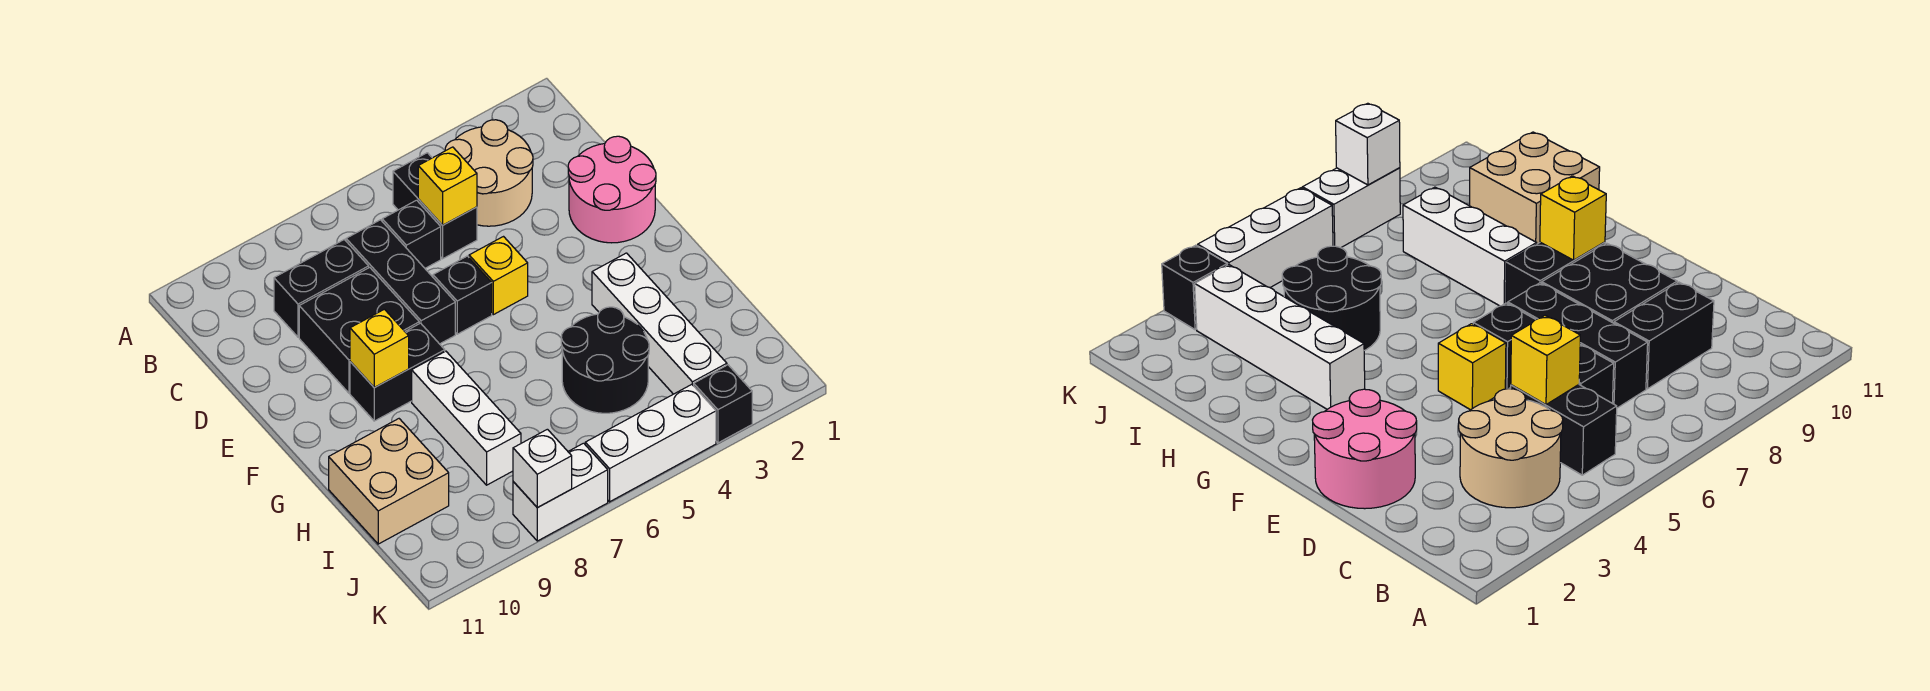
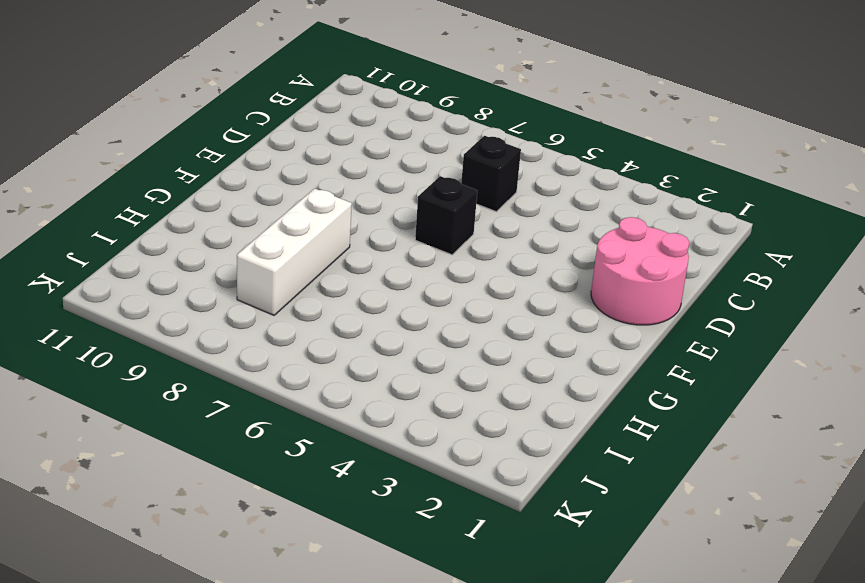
none -> tan 2x2 round brick [445,120,533,226]
none -> black 1x2 brick [393,153,477,259]
none -> black 1x3 brick [346,220,455,344]

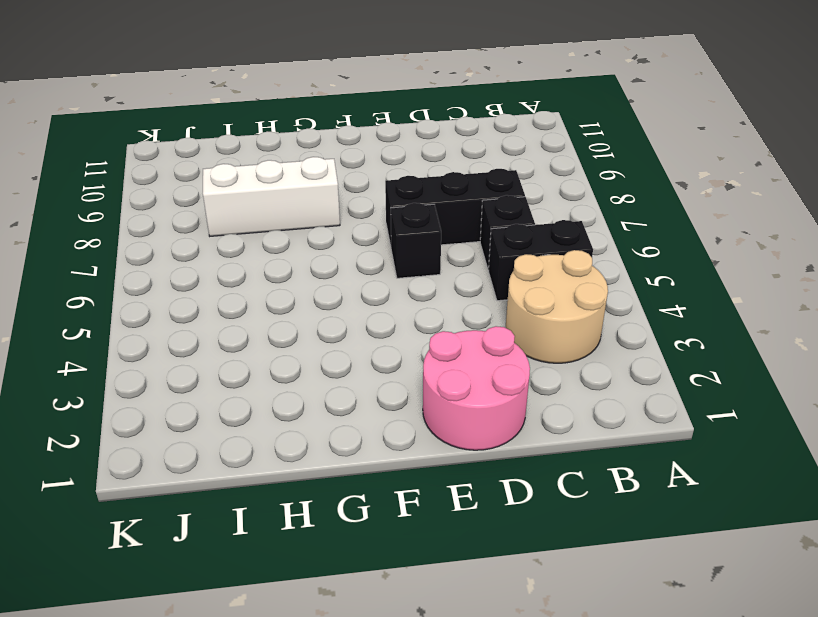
none -> black 1x2 brick [274,239,369,337]
none -> black 2x2 brick [299,267,419,393]
none -> yellow 1x1 brick [469,237,528,315]

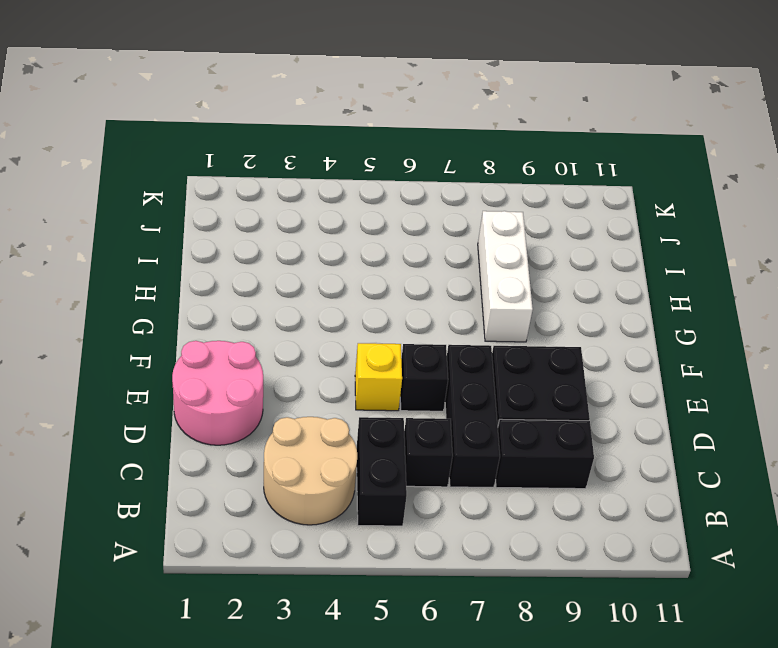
none -> black 1x2 brick [350,323,445,421]
none -> white 1x4 brick [592,253,727,394]
none -> black 2x2 round brick [561,307,649,413]

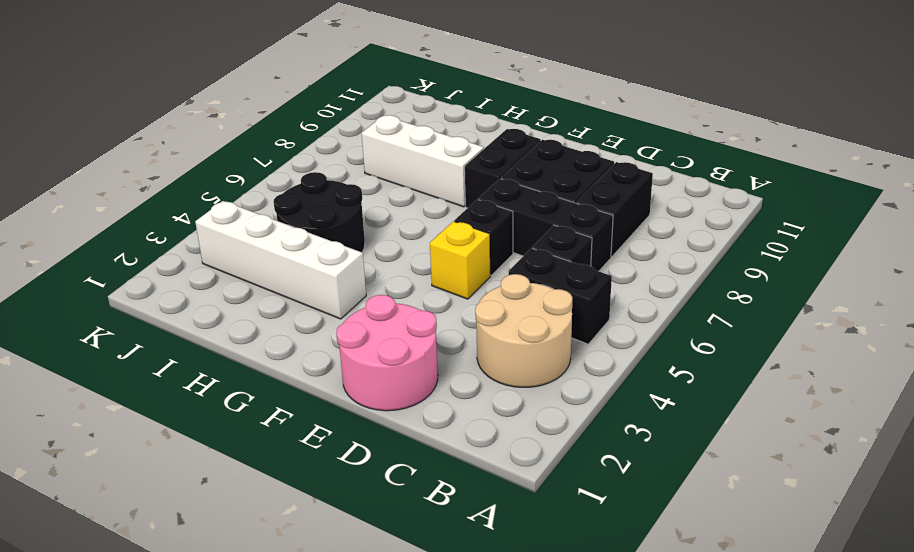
none -> tan 2x2 brick [329,419,449,544]
none -> black 1x1 brick [694,365,752,443]
none -> white 1x3 brick [585,384,716,502]

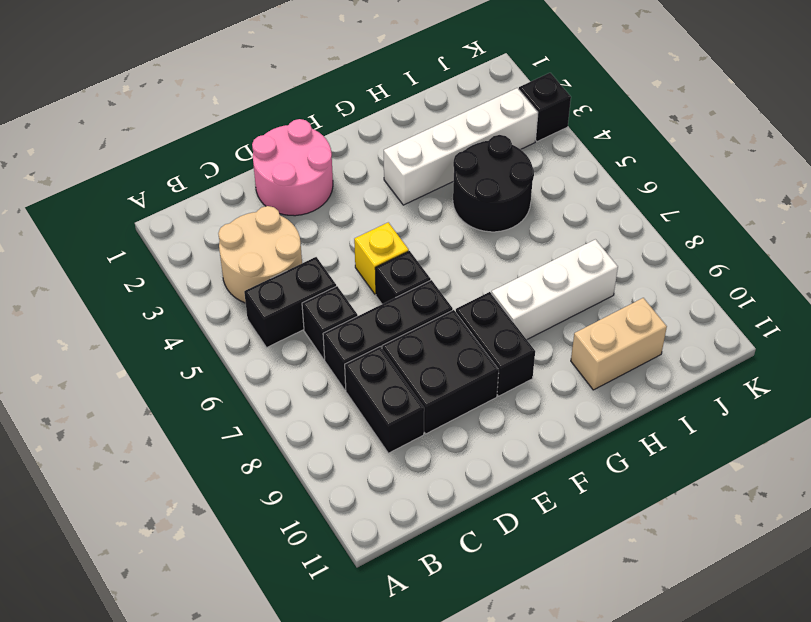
tan 1x2 brick [571,298,667,390] -> tan 2x2 brick [329,419,449,544]
none -> white 1x3 brick [585,384,716,502]
none -> white 1x2 brick [513,443,608,541]
none -> yellow 1x1 brick [418,147,477,225]

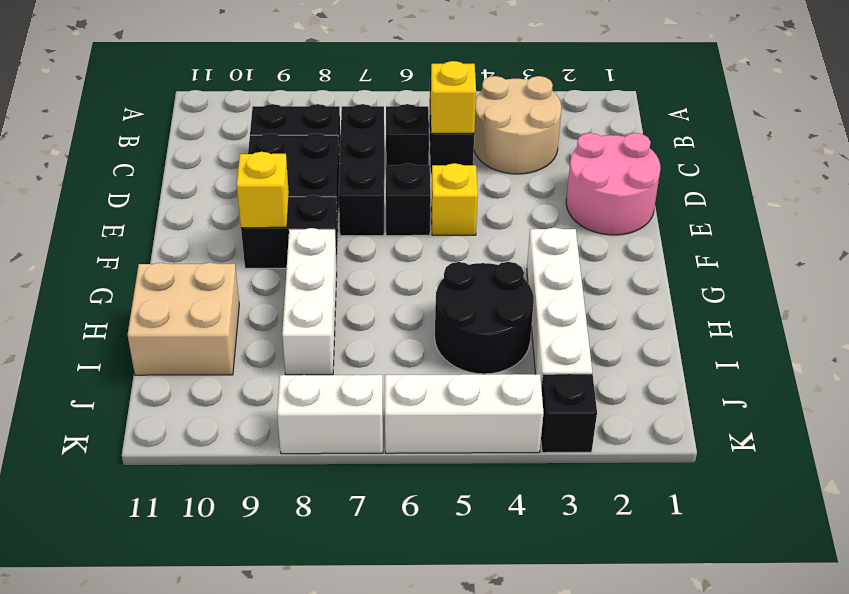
none -> white 1x1 brick [513,429,572,508]

